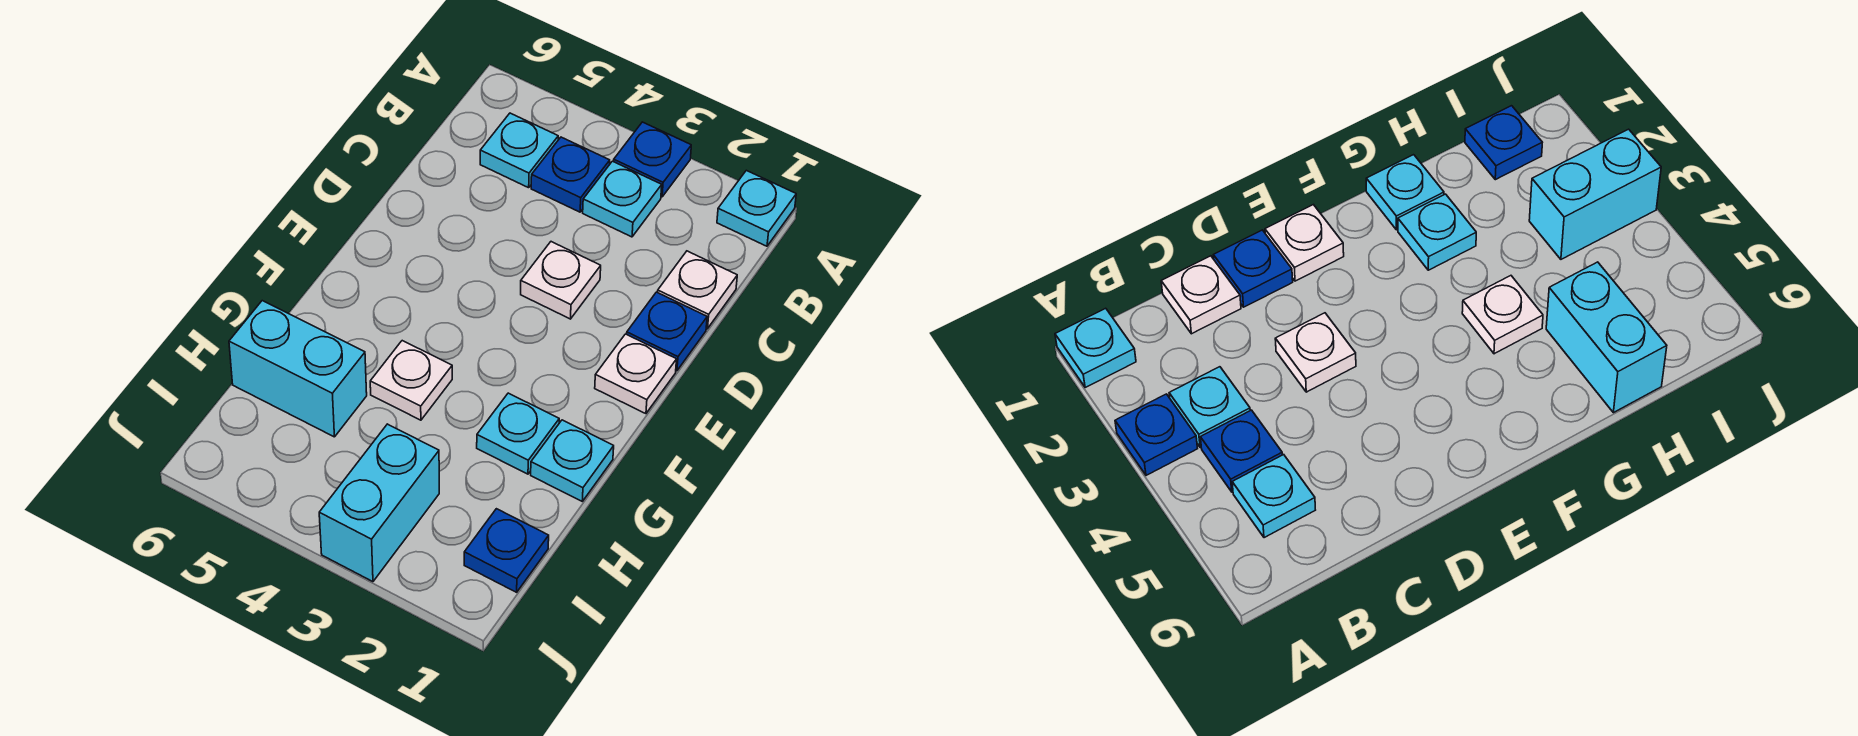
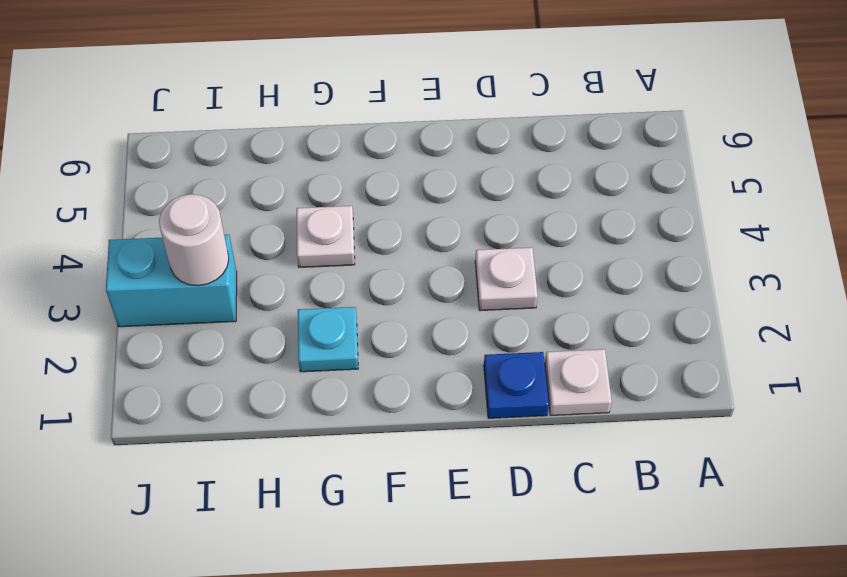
white 1x1 round brick [159,194,229,286] -> none
none -> cyan 1x1 plate [717,170,796,246]
none -> blue 1x1 plate [614,122,691,197]
none -> cyan 1x1 plate [583,161,662,237]

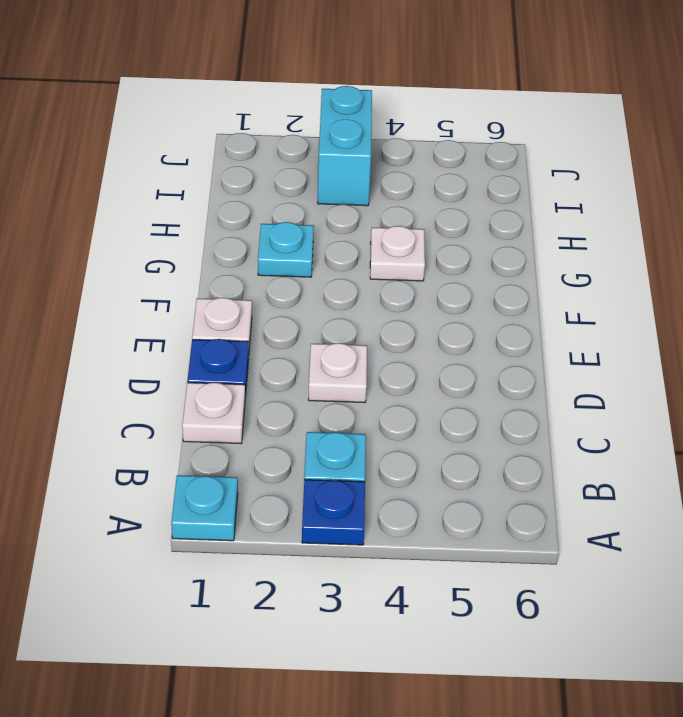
none -> blue 1x1 plate [531,137,610,212]
none -> cyan 1x1 plate [480,113,558,188]
none -> cyan 1x1 plate [531,420,614,501]

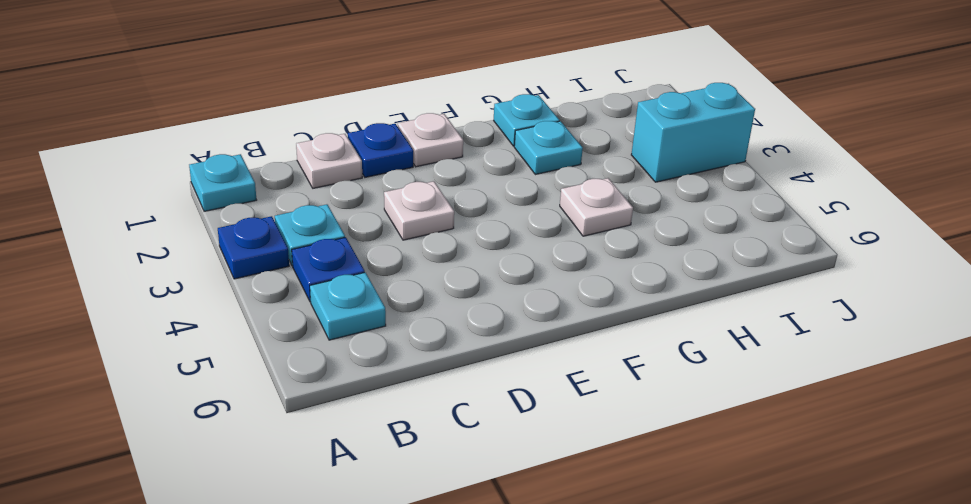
none -> cyan 1x2 brick [229,301,367,437]
none -> blue 1x1 plate [464,509,549,592]

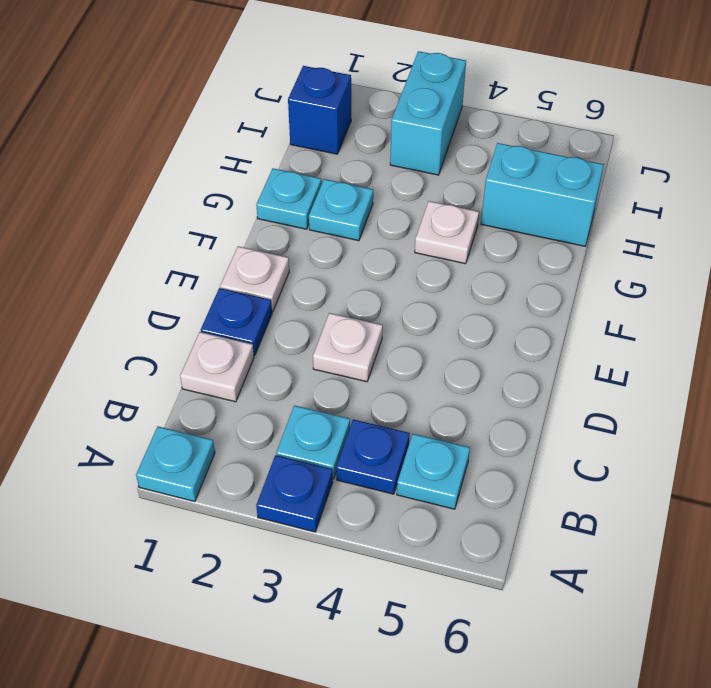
blue 1x1 brick [288,66,351,154] -> blue 1x1 plate [464,509,549,592]

